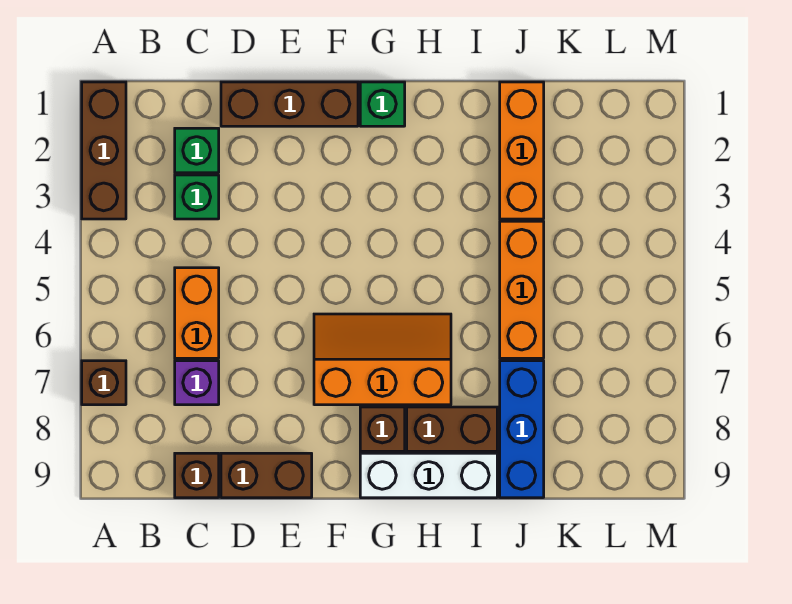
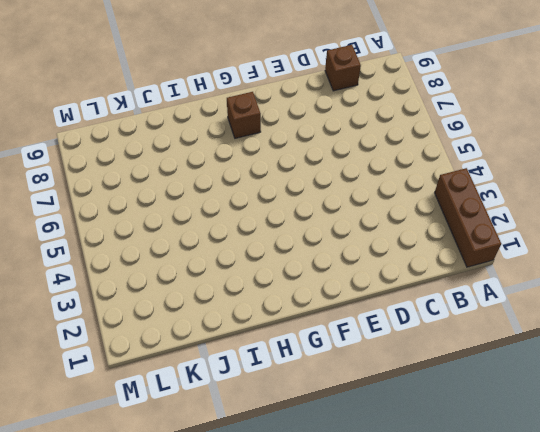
none -> brown 1x1 brick [82,361,126,405]
none -> green 1x1 brick [175,128,219,173]
none -> green 1x1 brick [175,175,219,219]

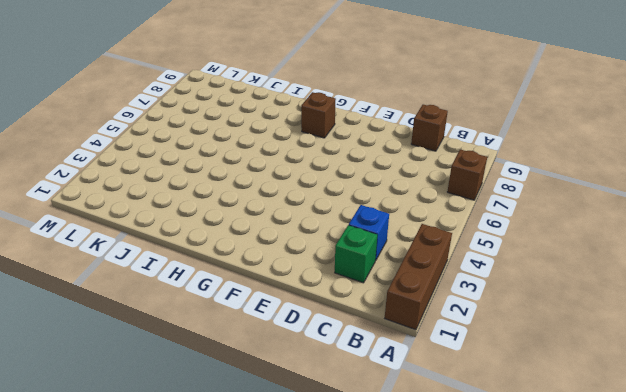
blue 1x1 brick [349,205,389,261] -> green 1x1 brick [175,175,219,219]
none -> orange 1x2 brick [175,268,219,358]
none -> purple 1x1 brick [175,361,219,405]
none -> brown 1x3 brick [221,82,358,126]

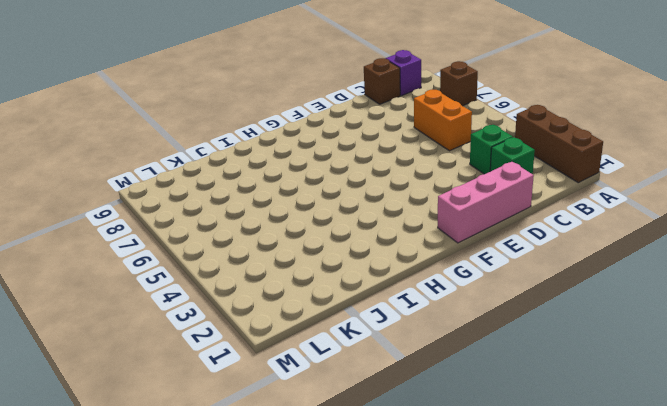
purple 1x1 brick [386,50,421,96] -> purple 1x1 brick moved to [175,361,219,405]
pink 1x3 brick [438,162,534,243] -> brown 1x3 brick [221,82,358,126]
none -> brown 1x2 brick [221,453,312,498]
none -> orange 2x3 slope [314,314,451,405]
none -> green 1x1 brick [360,82,405,126]

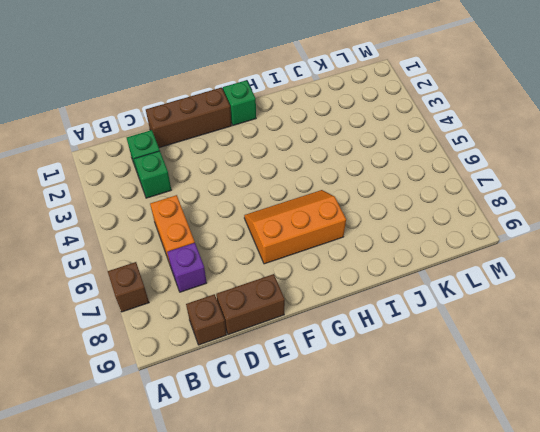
none -> brown 1x3 brick [82,82,126,219]
none -> brown 1x1 brick [360,407,405,451]
none -> white 1x3 brick [360,453,497,498]

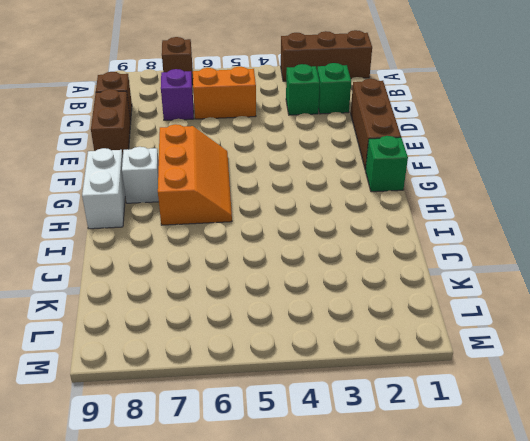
white 1x1 brick [122,147,159,203] -> brown 1x1 brick [360,407,405,451]
white 1x2 brick [82,148,125,229] -> white 1x3 brick [360,453,497,498]
none -> brown 1x2 brick [407,407,497,451]
none -> orange 1x3 brick [500,82,544,219]
none -> orange 1x3 brick [500,221,544,358]

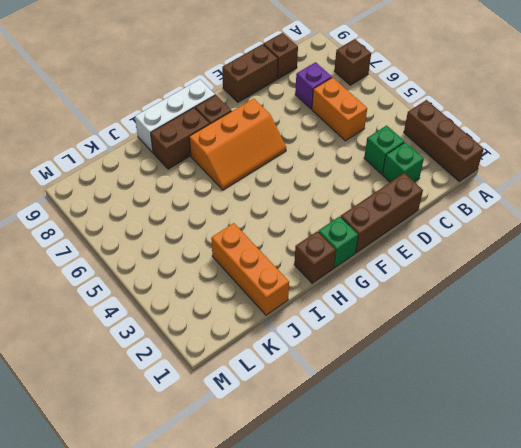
brown 1x1 brick [294,231,336,283] -> none
none -> orange 1x3 brick [500,221,544,358]
none -> blue 1x3 brick [500,361,544,498]

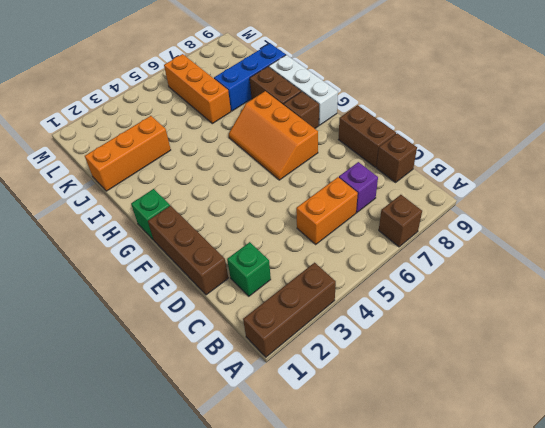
orange 1x3 brick [164,54,231,124] -> orange 1x3 brick turned to [500,221,544,358]
none -> green 1x1 brick [175,175,219,219]

